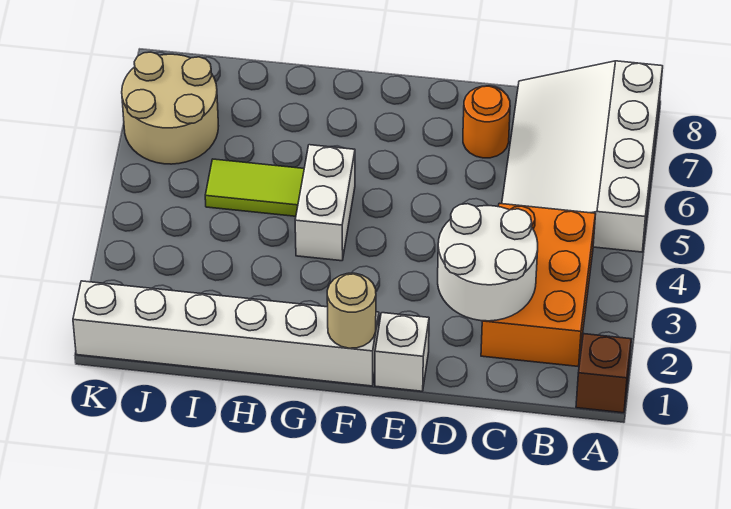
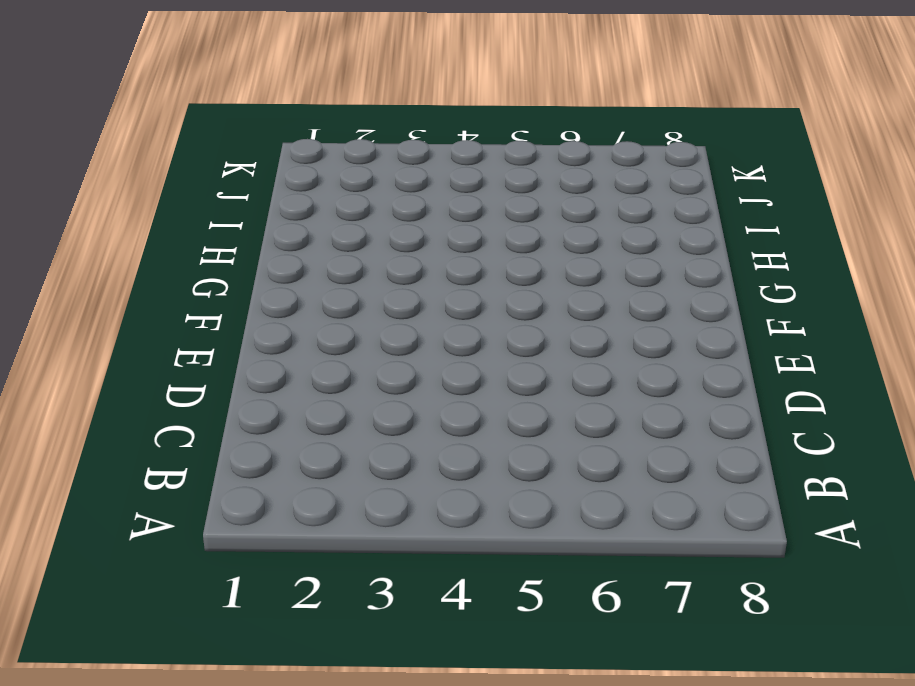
none -> brown 1x1 brick [576,334,631,413]
none -> white 3x4 slope [502,61,663,252]

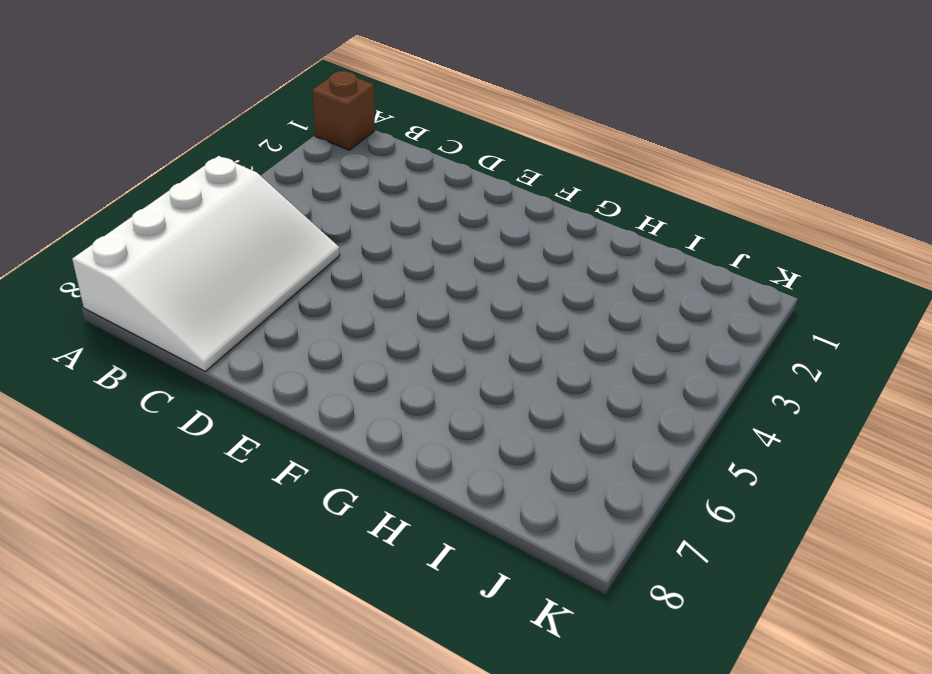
none -> orange 2x3 brick [481,203,596,366]
none -> orange 1x1 round brick [463,86,510,158]

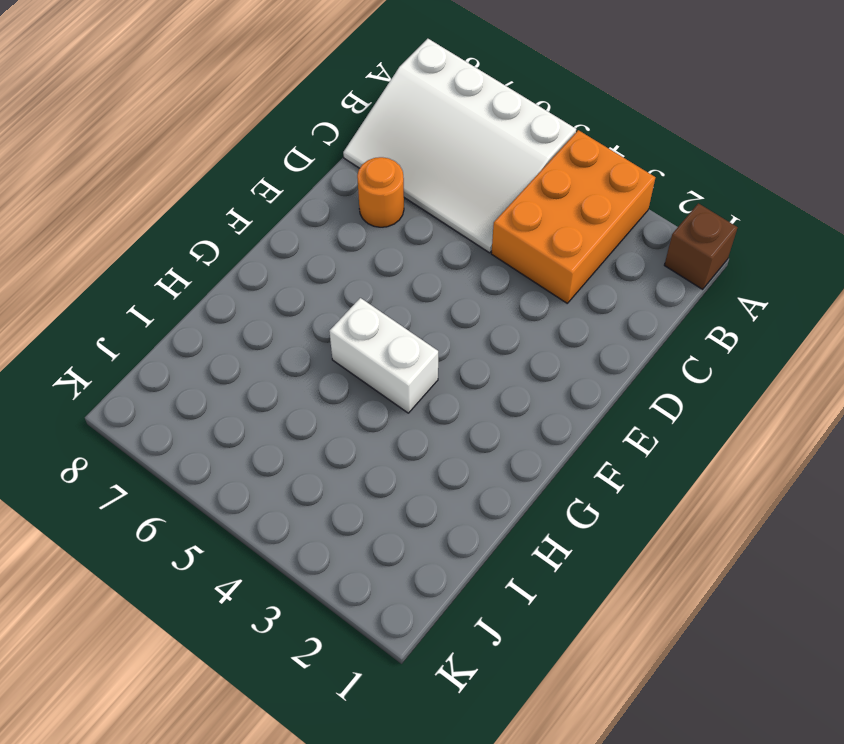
orange 2x3 brick [491,130,655,303] -> orange 2x3 brick turned to [481,203,596,366]
none -> white 1x1 brick [375,313,429,391]
none -> white 1x6 brick [73,281,379,386]

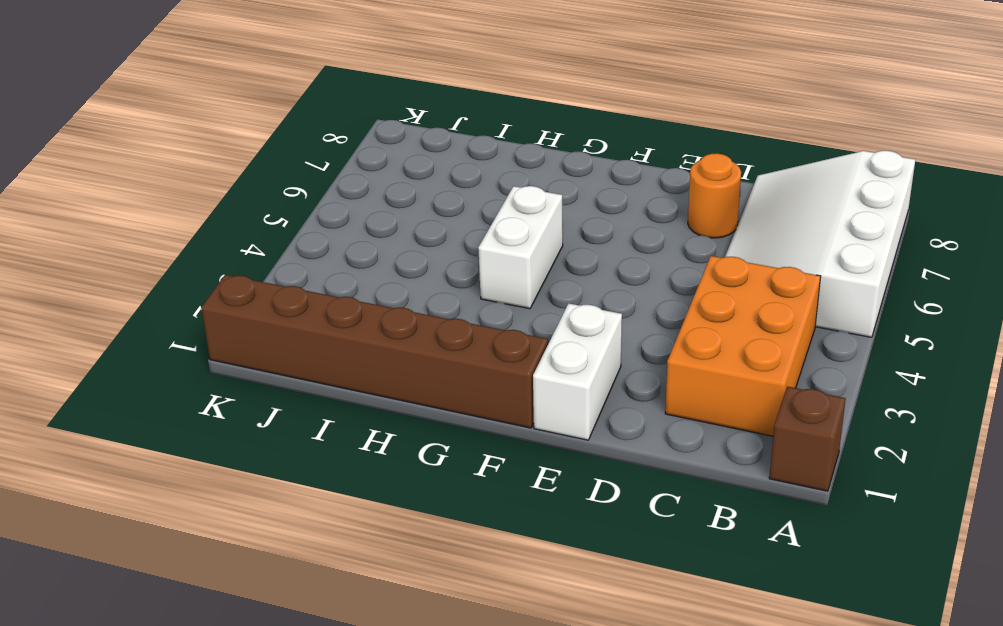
white 1x2 brick [533,303,622,440] -> white 1x1 brick [375,313,429,391]
brown 1x6 brick [201,275,548,428] -> white 1x6 brick [73,281,379,386]
none -> lime 1x2 tile [205,159,304,216]
none -> tan 2x2 round brick [122,52,218,164]

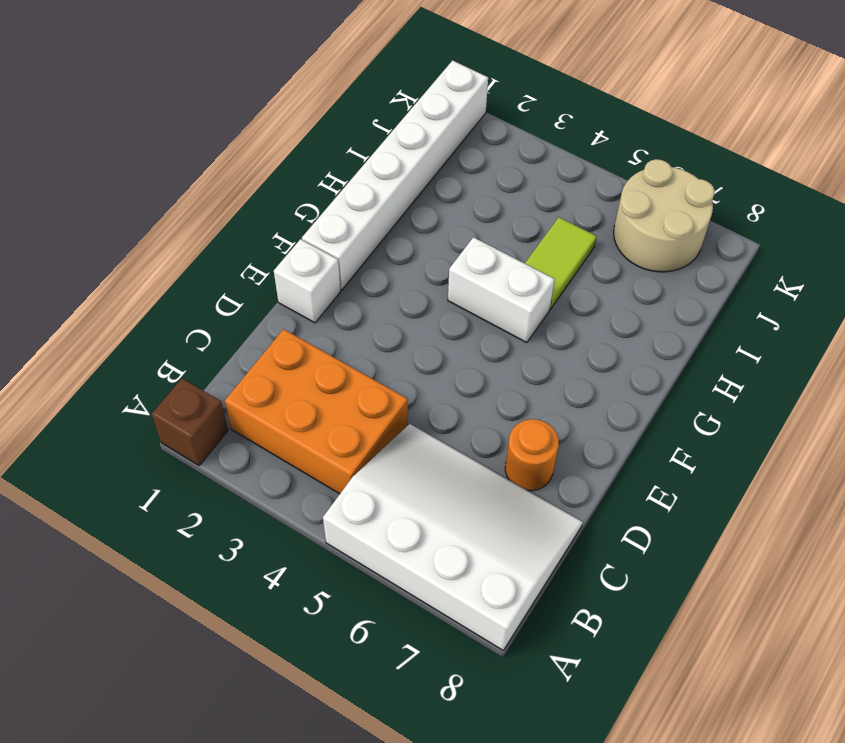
none -> white 2x2 round brick [438,204,538,321]
none -> tan 1x1 round brick [327,273,376,348]

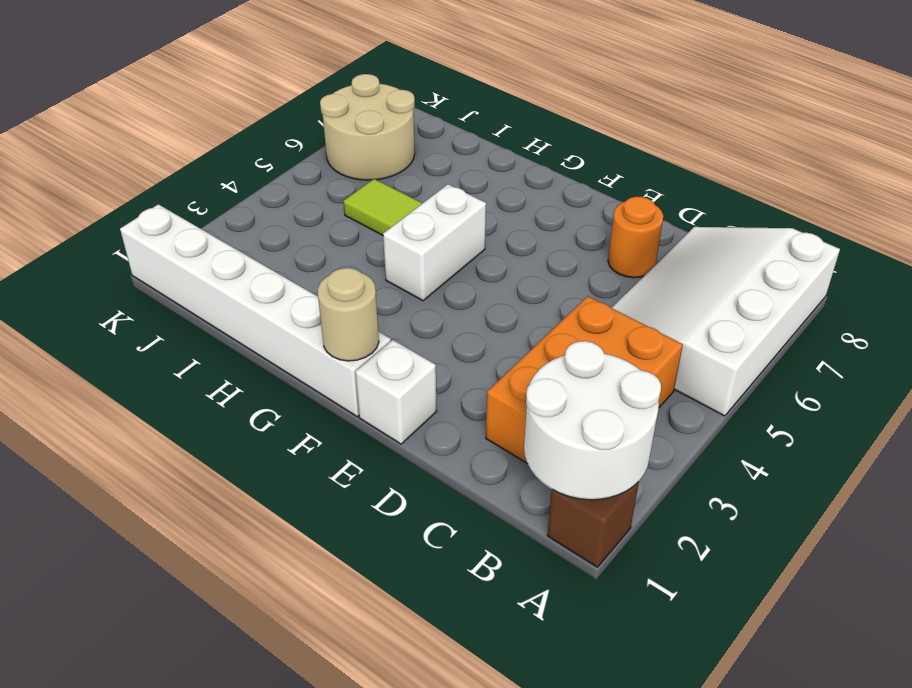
white 2x2 round brick [524,341,661,500] -> white 2x2 round brick moved to [438,204,538,321]

